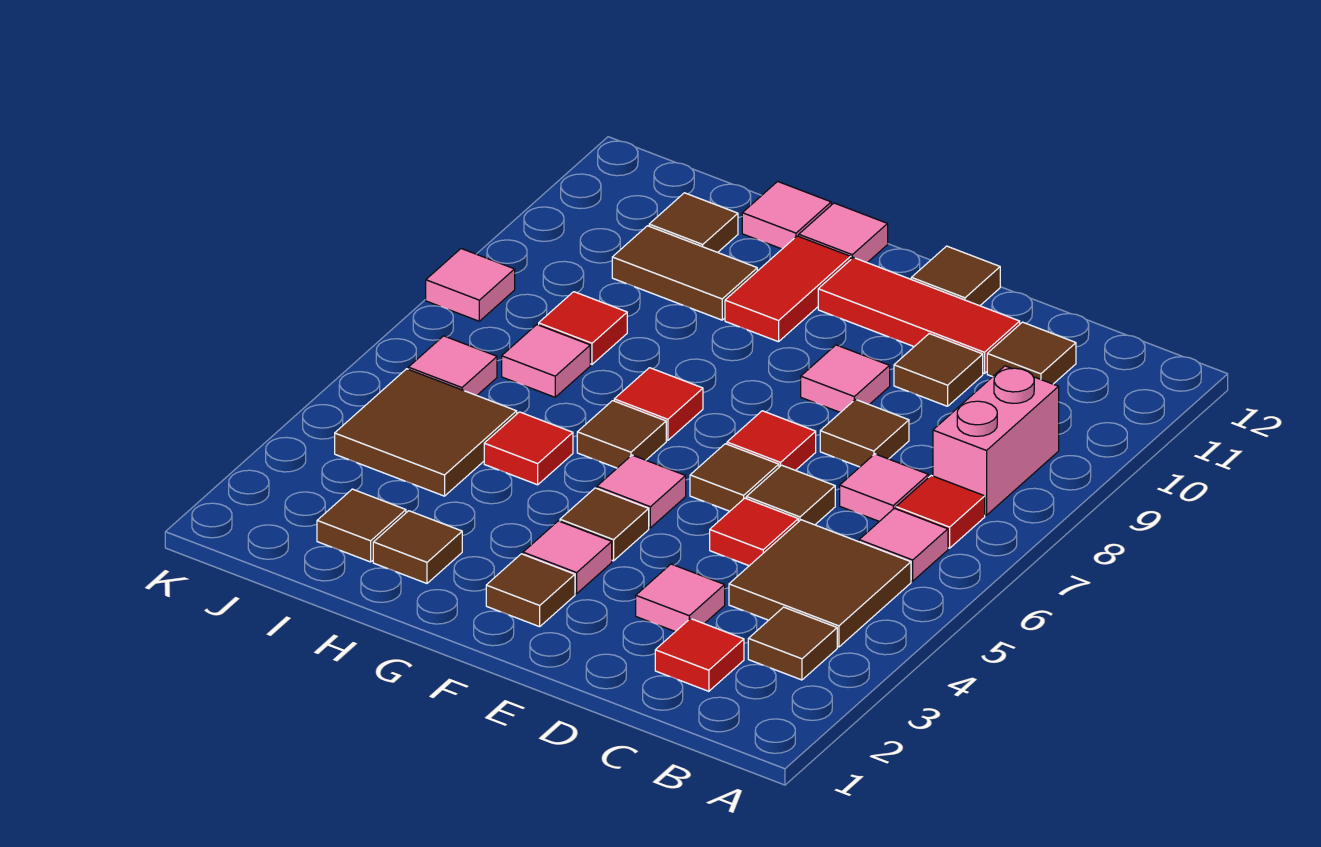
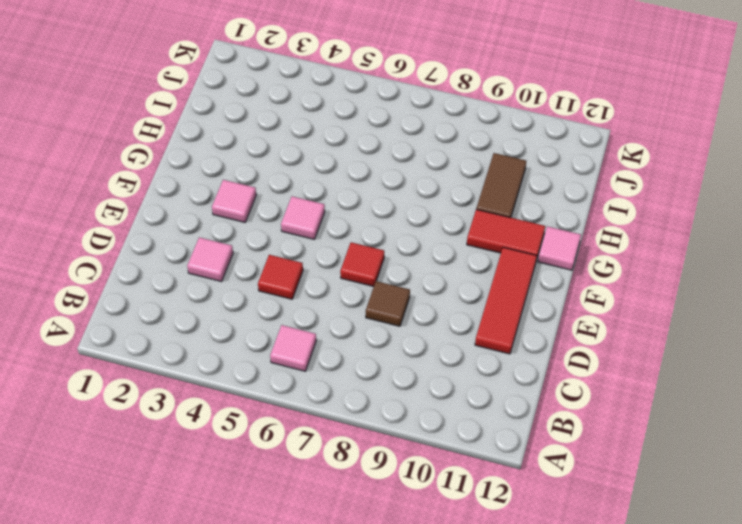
none -> brown 1x1 tile [748,607,837,680]
none -> brown 2x2 tile [729,520,911,647]
none -> red 1x1 tile [896,476,985,548]
none -> pink 1x2 brick [933,366,1059,515]

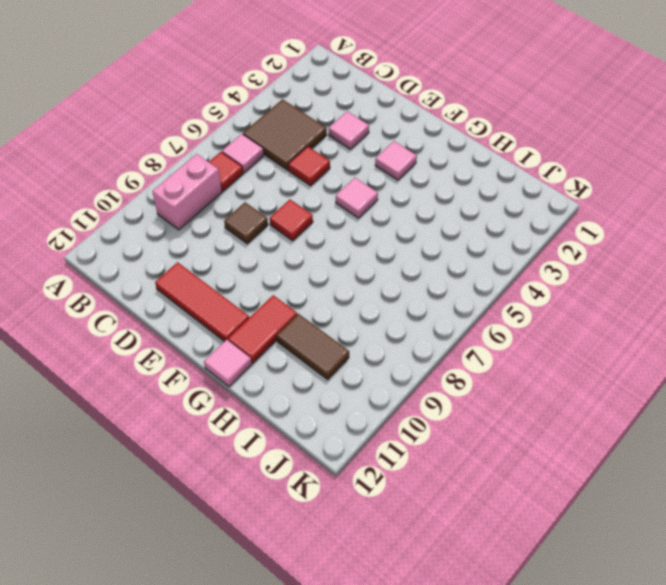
none -> brown 1x1 tile [748,607,837,680]
none -> red 1x1 tile [655,619,744,691]
none -> pink 1x1 tile [840,454,928,521]
none -> brown 1x1 tile [987,322,1076,384]

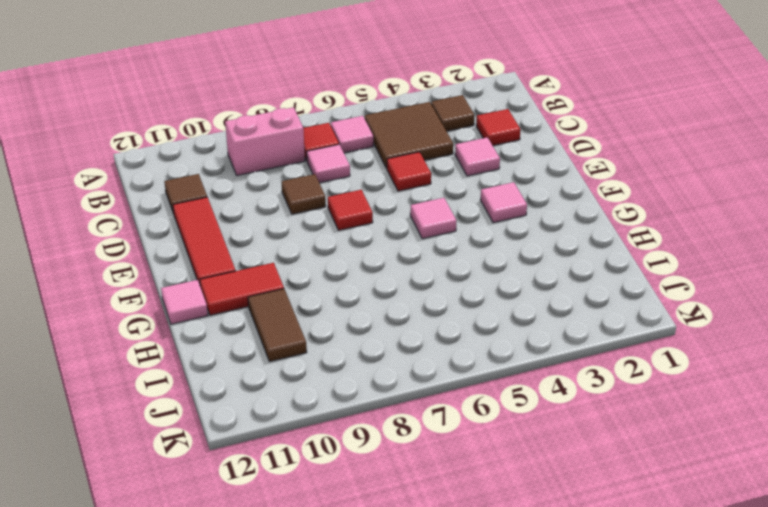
none -> brown 1x1 tile [746,465,835,525]
none -> brown 1x1 tile [894,334,983,406]
none -> brown 1x1 tile [690,444,779,511]
none -> pink 1x1 tile [801,345,890,413]

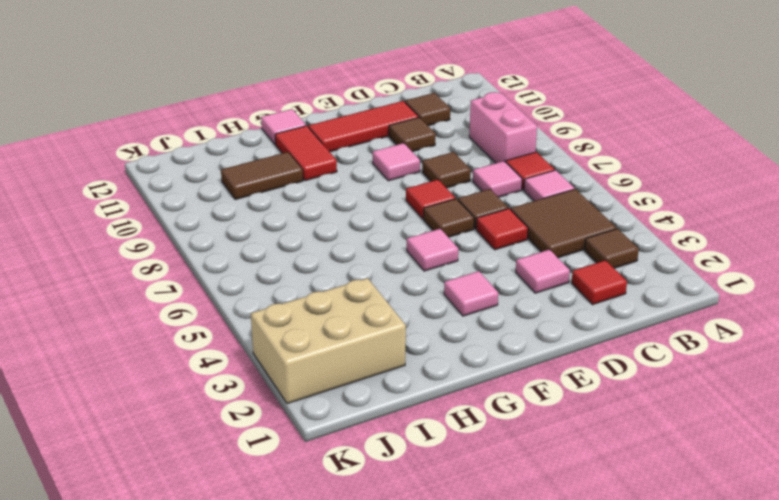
tan 2x3 brick [251,278,406,404] -> brown 1x1 tile [317,489,406,562]
none -> brown 1x1 tile [911,246,1000,306]
none -> brown 1x1 tile [486,554,575,627]
none -> brown 1x1 tile [560,488,649,561]
none -> brown 1x1 tile [577,401,666,468]

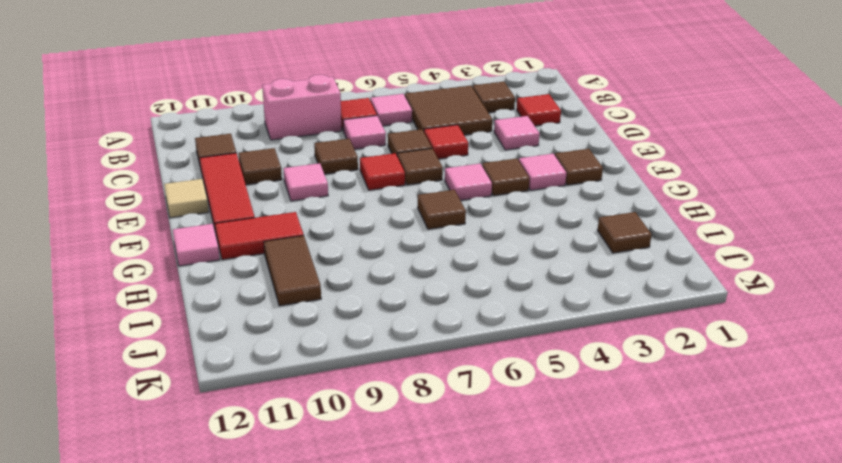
tan 1x1 tile [164,179,209,218] -> brown 1x1 tile [911,246,1000,306]
none -> red 1x1 tile [614,368,703,440]
none -> brown 1x1 tile [373,511,462,583]
none -> red 1x1 tile [484,412,573,485]
none -> pink 1x1 tile [742,181,831,249]

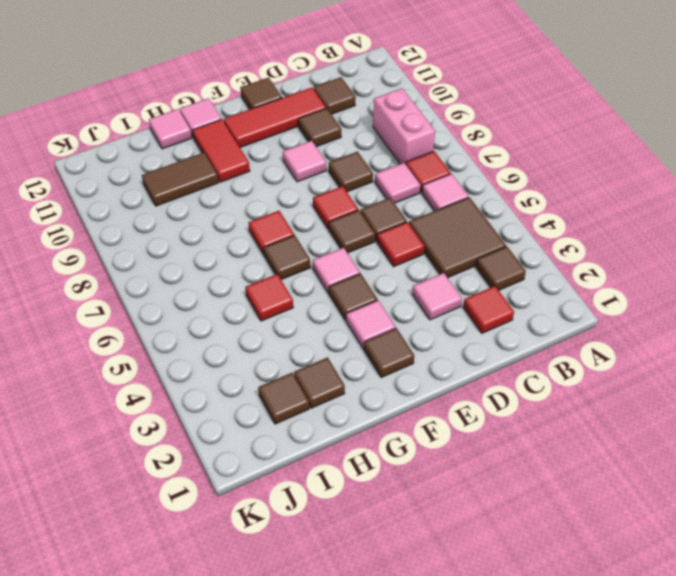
none -> brown 2x2 tile [335,369,517,496]
none -> pink 1x1 tile [502,325,590,397]
none -> red 1x1 tile [539,292,627,364]
none -> brown 1x1 tile [649,193,738,252]

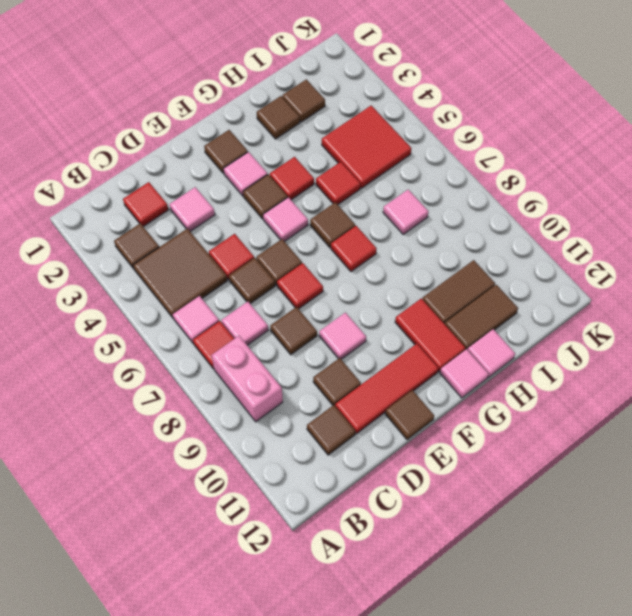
red 1x1 tile [270,157,314,200] -> red 1x1 tile moved to [539,292,627,364]
brown 1x2 tile [445,285,518,350] -> brown 1x1 tile [649,193,738,252]
red 2x2 tile [322,106,411,188] -> brown 2x2 tile [335,369,517,496]
none -> pink 1x1 tile [408,336,497,395]
none -> pink 1x1 tile [426,249,515,321]

